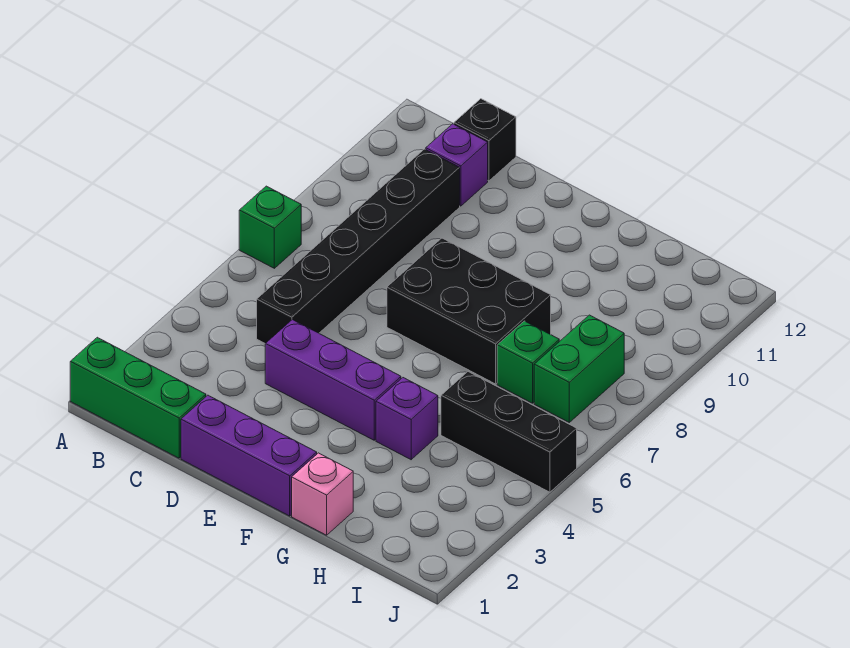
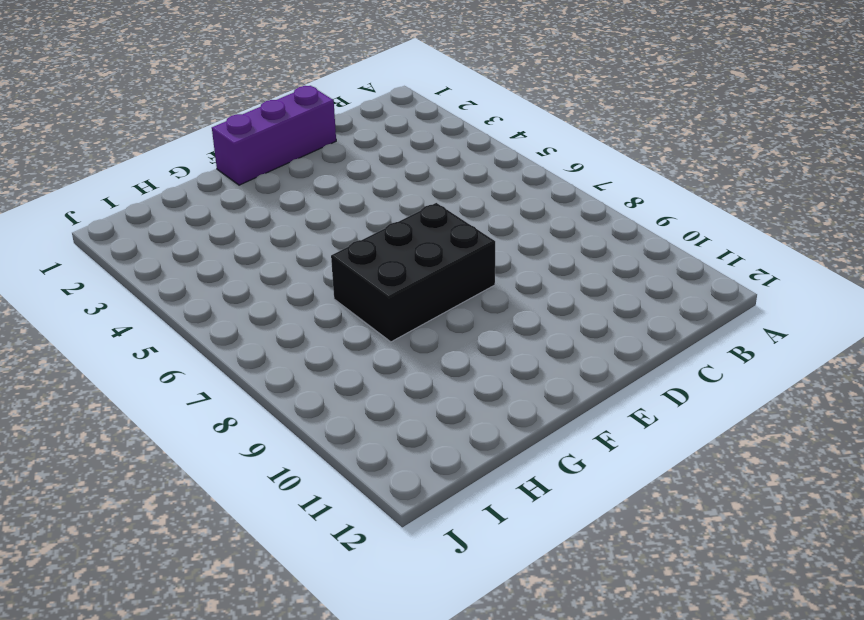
none -> green 1x3 brick [70,337,206,458]
none -> green 1x1 brick [239,186,301,268]
none -> black 1x6 brick [257,149,460,344]

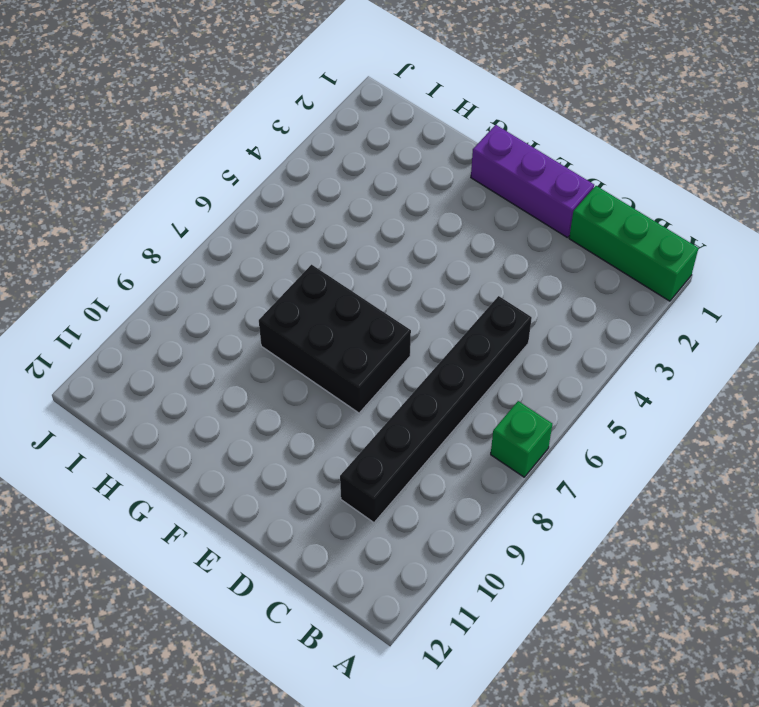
none -> purple 1x1 brick [426,124,488,206]
none -> black 1x1 brick [454,99,516,181]
none -> purple 1x3 brick [265,320,401,440]

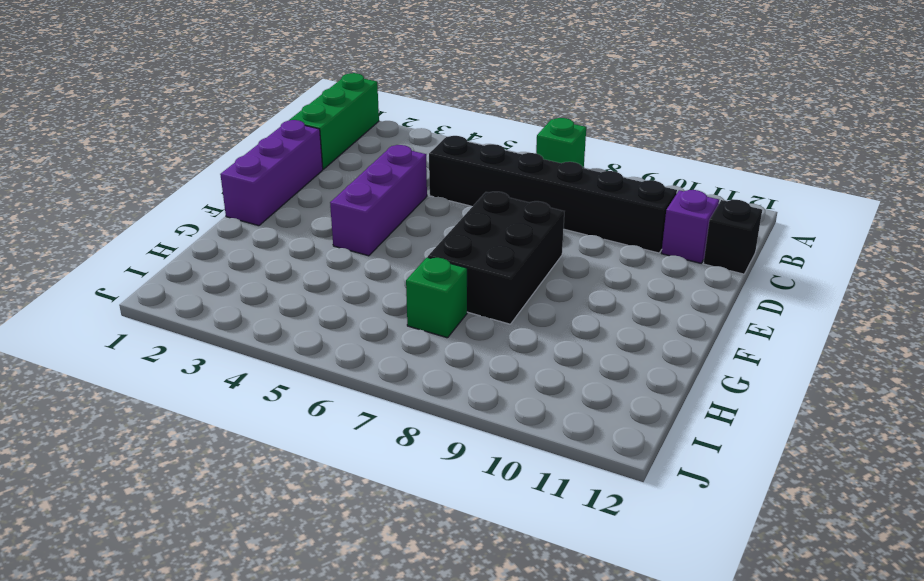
none -> pink 1x1 brick [292,453,353,535]
none -> purple 1x1 brick [376,378,438,460]
none -> black 1x3 brick [441,372,577,492]

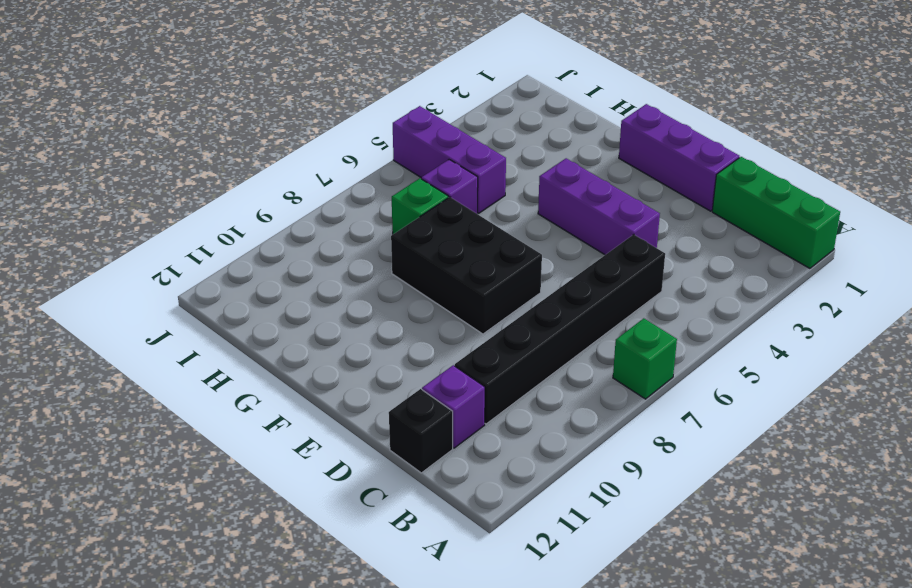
purple 1x3 brick [393,106,506,213] -> black 1x3 brick [441,372,577,492]
purple 1x1 brick [421,160,478,214] -> purple 1x1 brick moved to [376,378,438,460]
none -> pink 1x1 brick [292,453,353,535]
none -> green 1x2 brick [534,315,624,422]

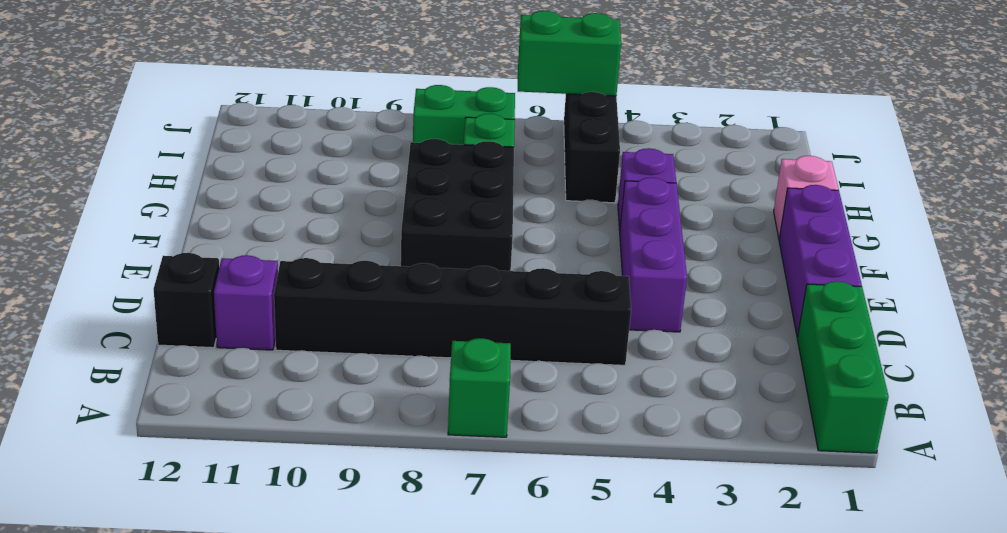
green 1x2 brick [518,11,621,96] -> none

